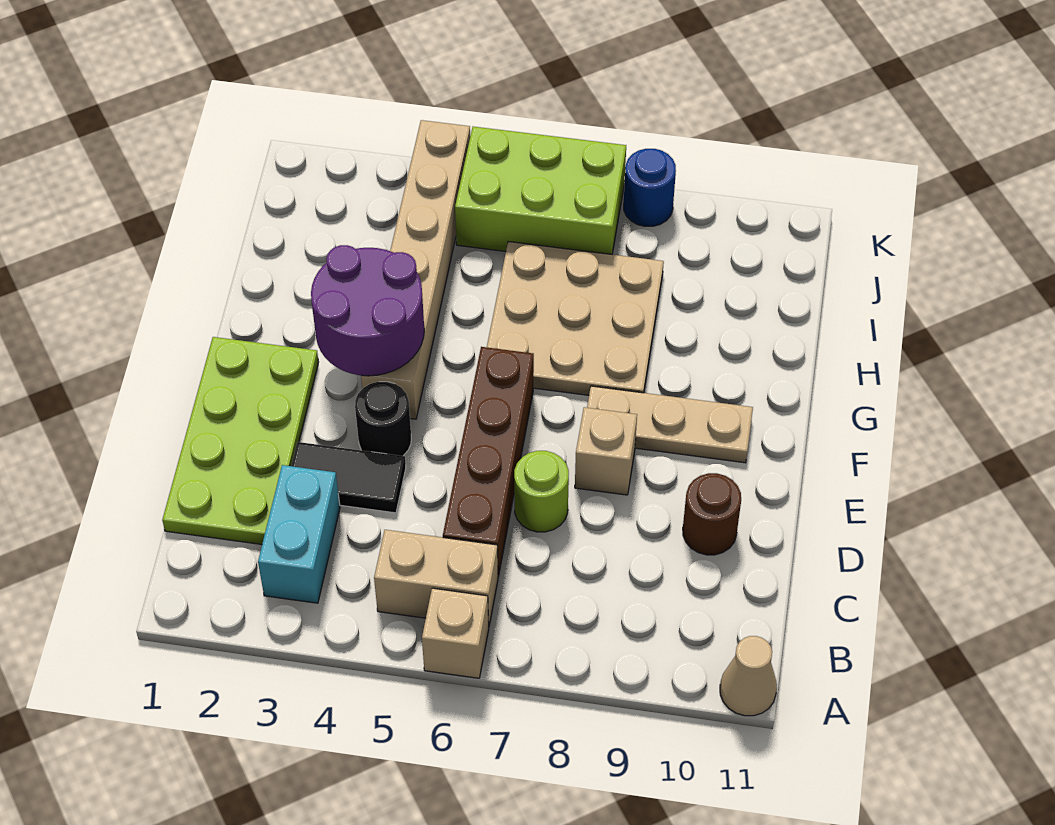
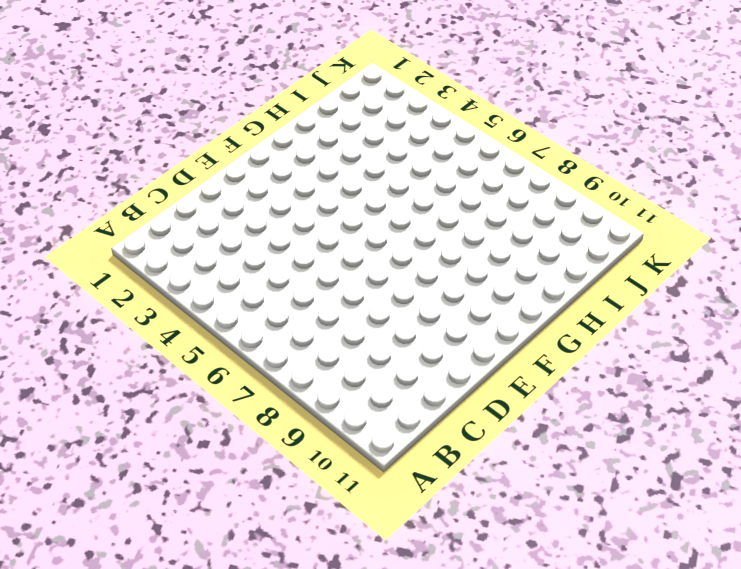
none -> tan 1x1 brick [422,588,489,678]
none -> tan 1x1 cone [720,636,777,716]
none -> cyan 1x2 brick [258,465,340,603]

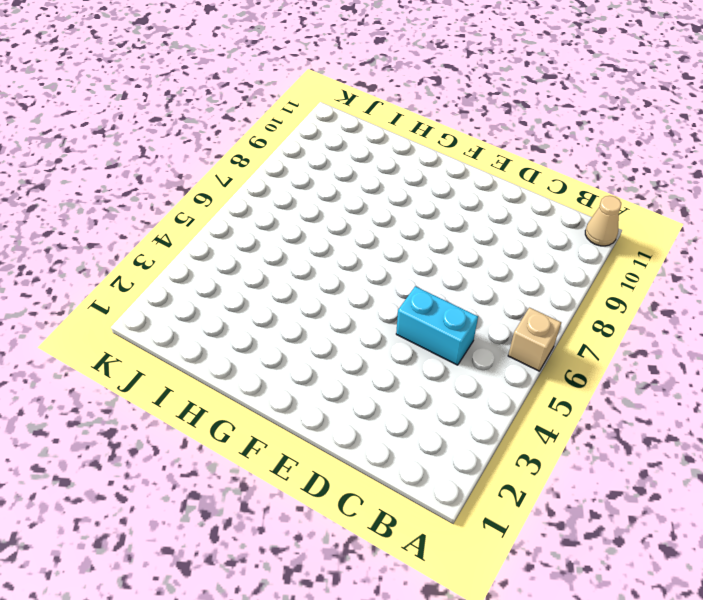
cyan 1x2 brick [396,286,478,365] -> cyan 1x2 brick moved to [258,465,340,603]
none -> tan 1x2 brick [374,530,498,625]
none -> lime 2x4 plate [162,337,319,544]
none -> brown 1x4 brick [443,347,534,577]

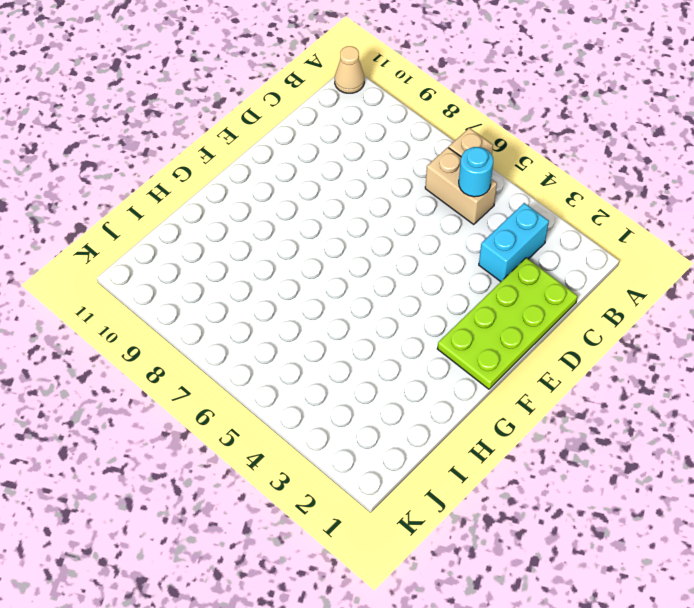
cyan 1x1 round brick [459,147,493,197] -> none
none -> brown 1x4 brick [443,347,534,577]
none -> black 1x2 tile [291,442,406,513]
none -> lime 1x1 round brick [514,451,569,532]

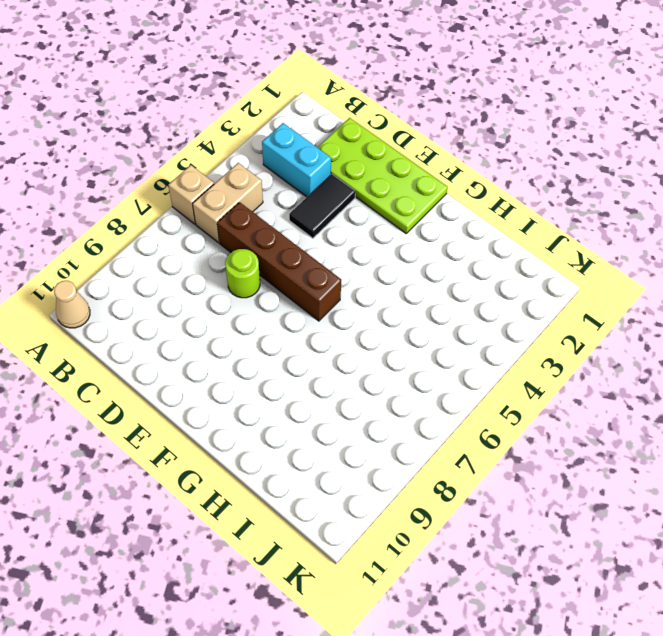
none -> brown 1x1 round brick [683,473,741,555]
none -> black 1x1 round brick [355,382,411,456]
none -> tan 1x1 brick [575,407,637,495]

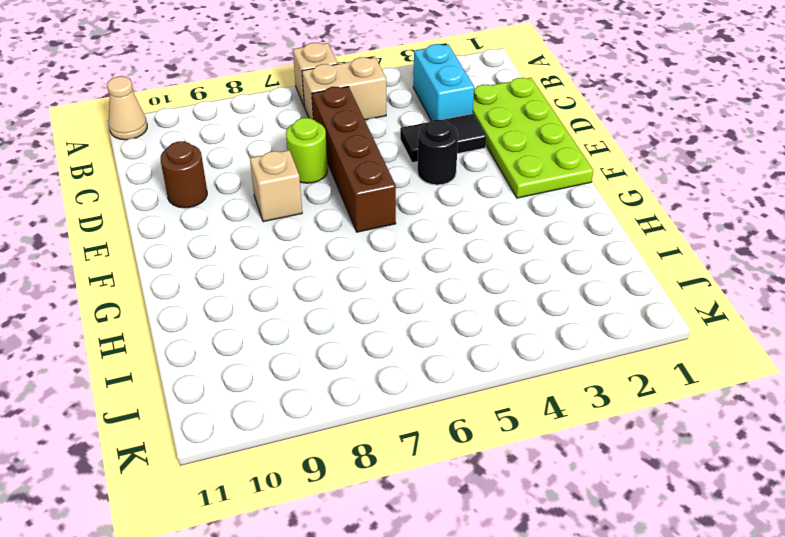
none -> tan 1x6 brick [361,120,470,419]
none -> tan 1x3 plate [587,386,753,463]
none -> tan 3x3 plate [487,242,664,395]

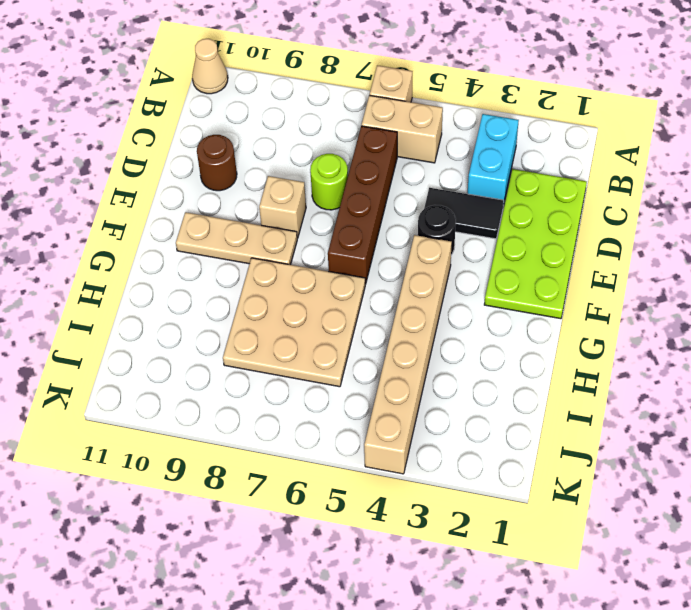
none -> lime 2x3 brick [455,127,626,254]
none -> blue 1x1 round brick [624,149,676,226]
none -> purple 2x2 round brick [311,245,424,376]

